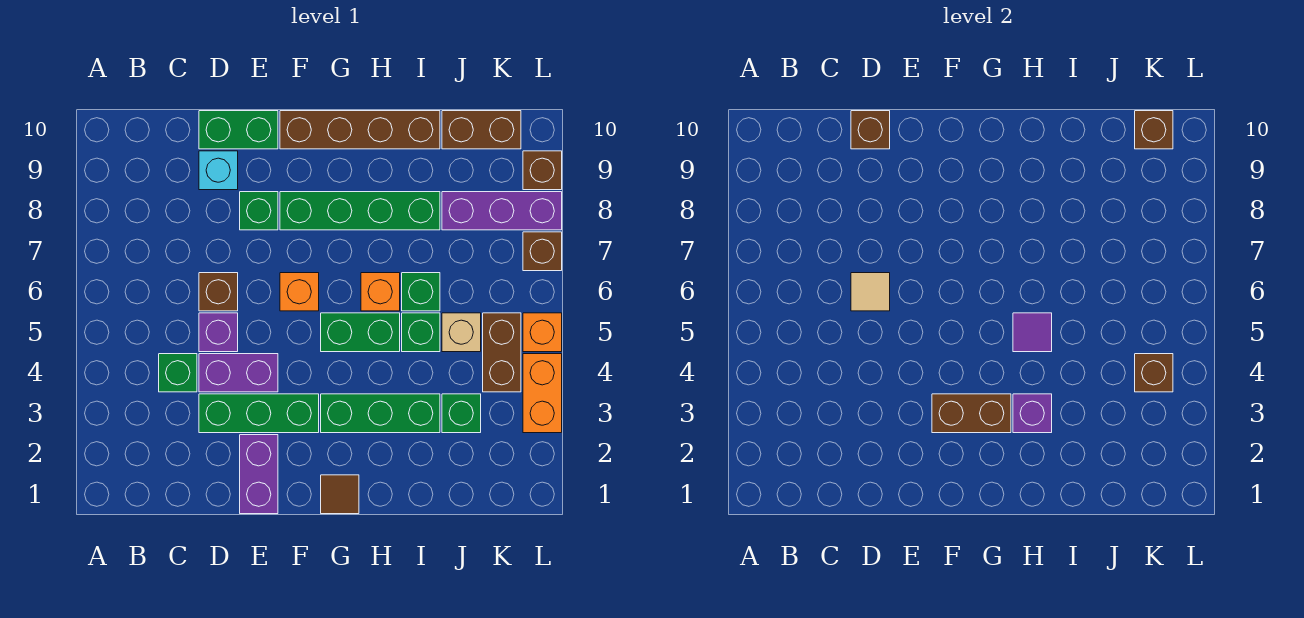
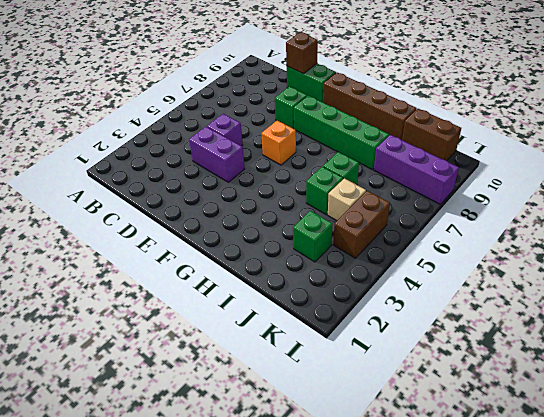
none -> green 1x1 brick [159,354,197,392]
none -> green 1x3 brick [199,394,319,433]
none -> brown 1x1 brick [199,273,238,311]
none -> cyan 1x1 brick [199,151,238,190]

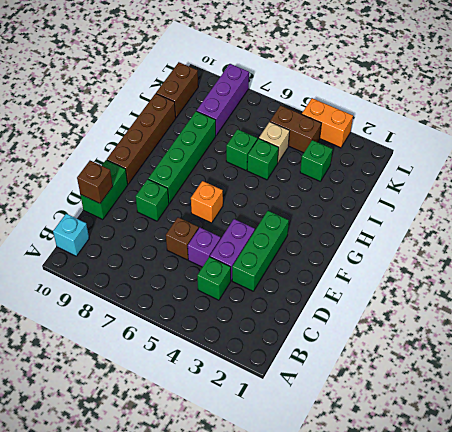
cyan 1x1 brick [53,214,89,256] -> cyan 1x1 brick moved to [199,151,238,190]
none -> purple 1x2 brick [240,435,278,514]
none -> brown 1x1 tile [321,475,359,514]
none -> green 1x3 brick [321,394,440,433]
none -> green 1x2 brick [321,313,400,352]

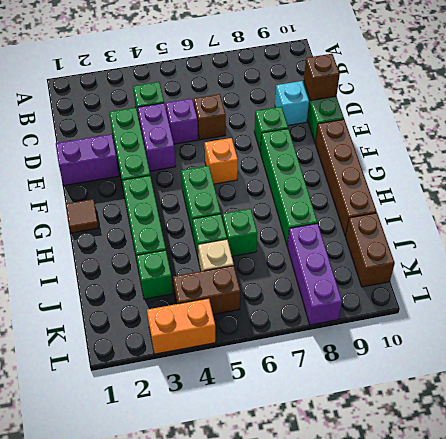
none -> orange 1x1 brick [361,273,400,311]
none -> orange 1x1 brick [523,313,562,352]
none -> brown 1x1 brick [523,232,562,271]
none -> brown 1x1 brick [523,151,562,190]

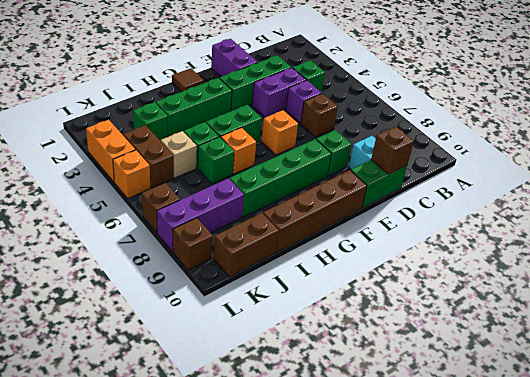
none -> tan 1x1 tile [851,273,890,311]
none -> brown 1x2 brick [932,394,1011,433]
none -> purple 1x1 brick [1013,394,1052,433]
none -> purple 1x1 tile [1013,313,1052,352]

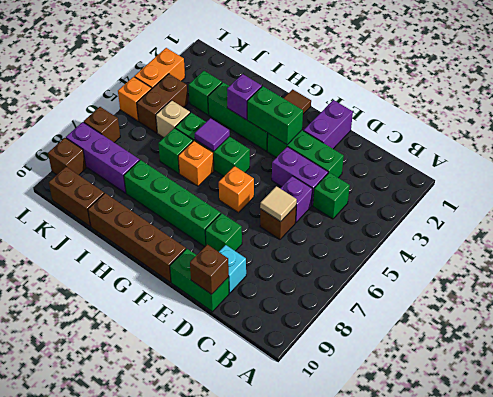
green 1x2 brick [247,86,303,145] -> brown 1x2 brick [932,394,1011,433]
none -> brown 1x1 brick [1135,354,1173,392]
none -> brown 1x1 brick [1135,111,1173,149]

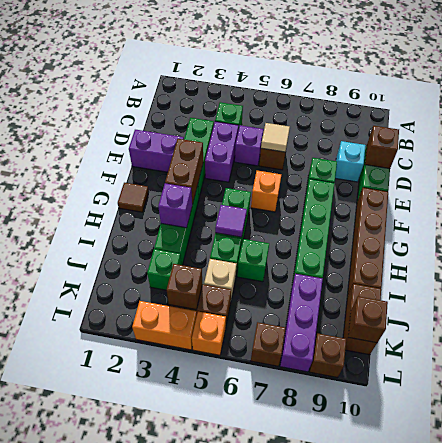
none -> orange 1x1 brick [361,273,400,311]

